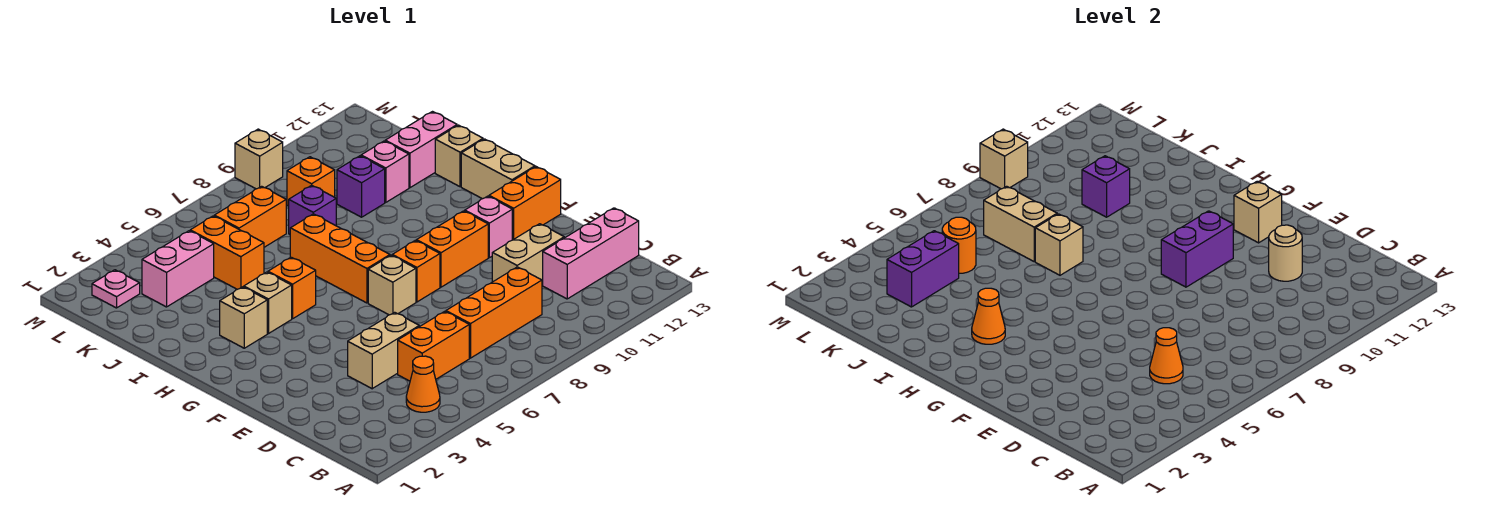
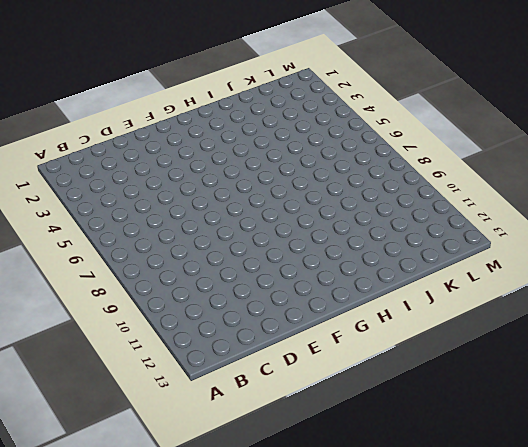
none -> orange 1x1 cone [406,356,440,412]
none -> orange 1x2 brick [398,311,469,381]
none -> orange 1x3 brick [446,267,542,358]
none -> pink 1x3 brick [543,208,639,299]

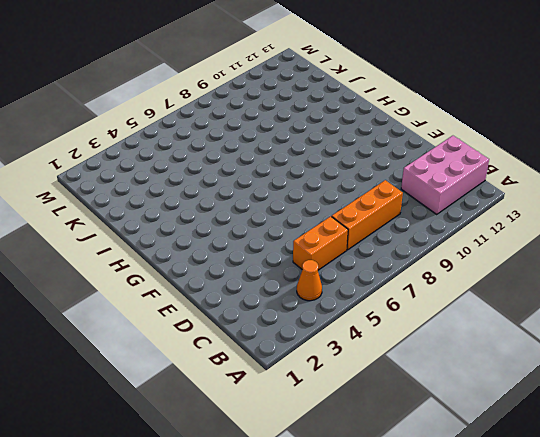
pink 2x3 brick [401,136,489,214] -> pink 1x3 brick [543,208,639,299]
none -> tan 1x2 brick [348,312,419,389]
none -> tan 1x2 brick [492,224,564,285]
none -> tan 1x1 brick [368,255,416,315]
none -> orange 1x1 brick [392,240,440,302]

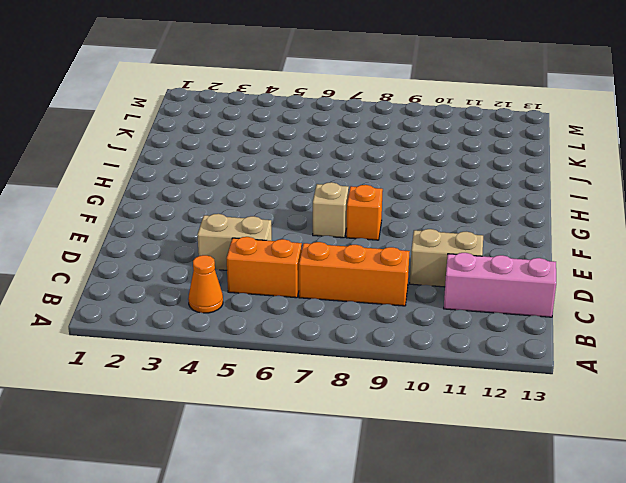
none -> orange 1x2 brick [416,211,488,287]
none -> pink 1x1 brick [465,196,512,258]
none -> orange 1x2 brick [489,167,561,240]
none -> orange 1x3 brick [290,214,390,303]

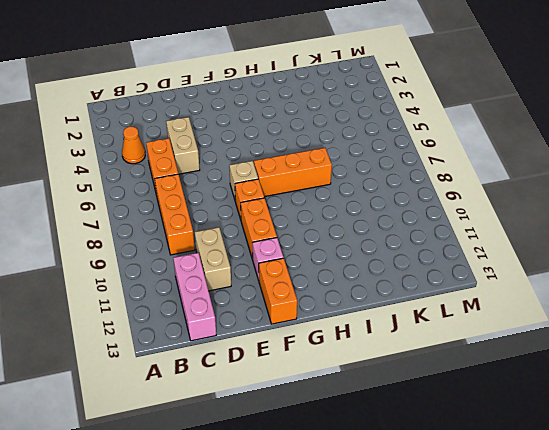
none -> tan 1x2 brick [461,139,535,199]
none -> tan 1x1 brick [220,287,267,348]
none -> tan 1x1 brick [244,272,292,334]
none -> orange 1x1 brick [268,257,316,319]

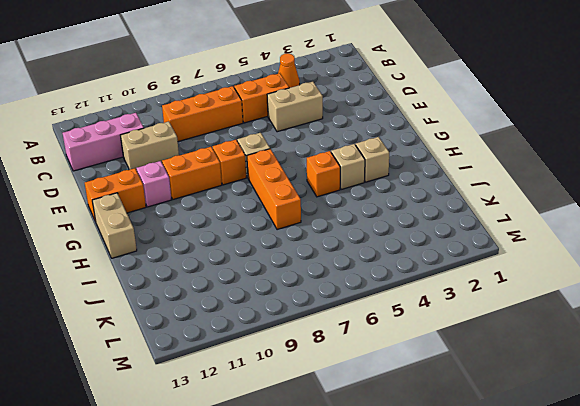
none -> tan 1x1 brick [435,125,483,187]
none -> orange 1x2 brick [190,216,264,289]
none -> purple 1x1 brick [289,185,336,234]
none -> purple 1x1 brick [337,156,385,217]

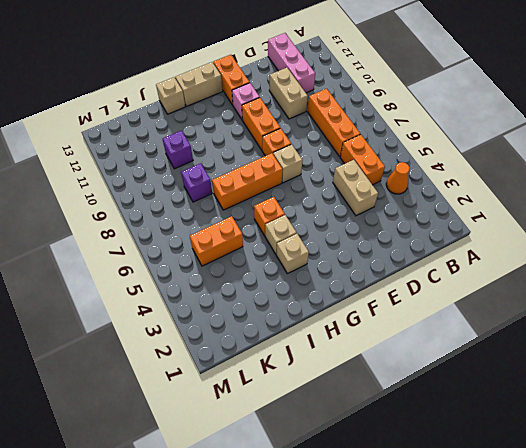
none -> pink 1x1 brick [361,141,409,202]
none -> pink 1x2 brick [385,112,457,188]
none -> pink 1x2 brick [142,231,214,307]
none -> orange 1x2 brick [214,186,286,247]

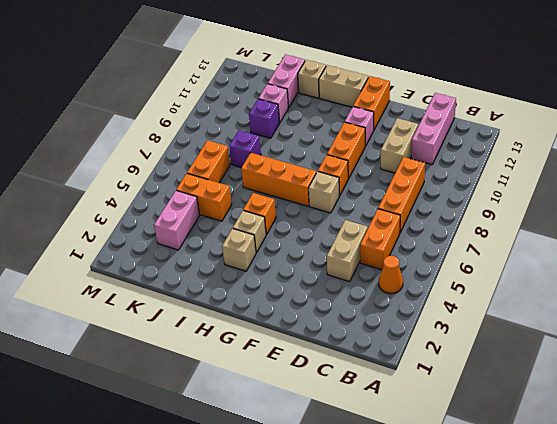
none -> orange 1x1 brick [287,157,335,206]
none -> pink 1x1 plate [92,270,140,308]
none -> tan 1x1 brick [235,129,283,189]
none -> orange 1x1 cone [1150,328,1183,384]

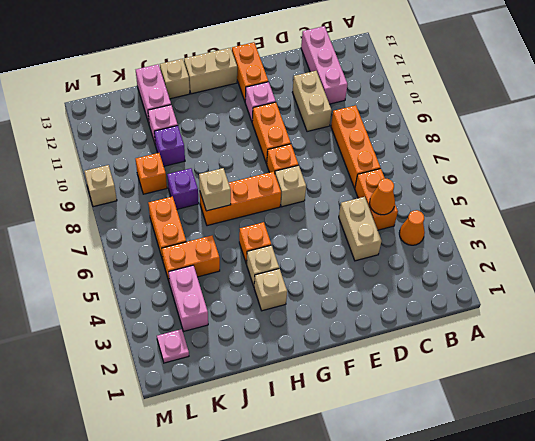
none -> tan 1x1 round brick [1269,225,1302,281]
none -> purple 1x2 brick [1161,211,1233,287]
none -> tan 1x1 brick [1234,182,1282,243]
none -> orange 1x1 cone [972,288,1005,344]

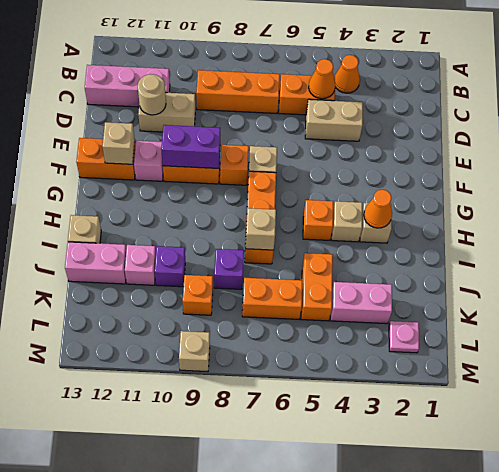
none -> tan 1x2 brick [461,139,535,199]
none -> tan 1x2 brick [984,186,1057,261]
none -> purple 1x1 brick [1082,156,1130,217]
none -> purple 1x2 brick [887,231,959,307]

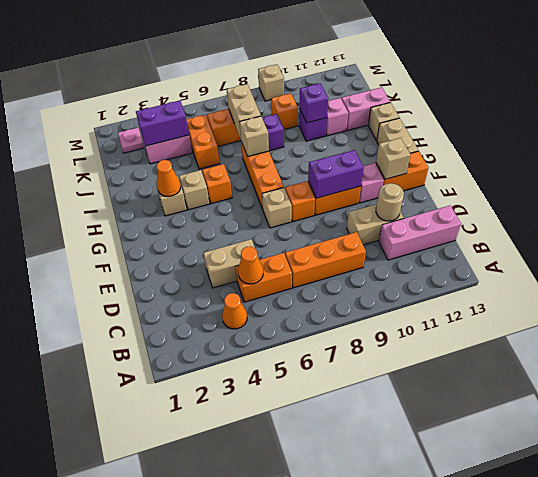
none -> orange 1x1 round brick [942,217,976,273]
none -> tan 1x1 brick [980,129,1028,189]

